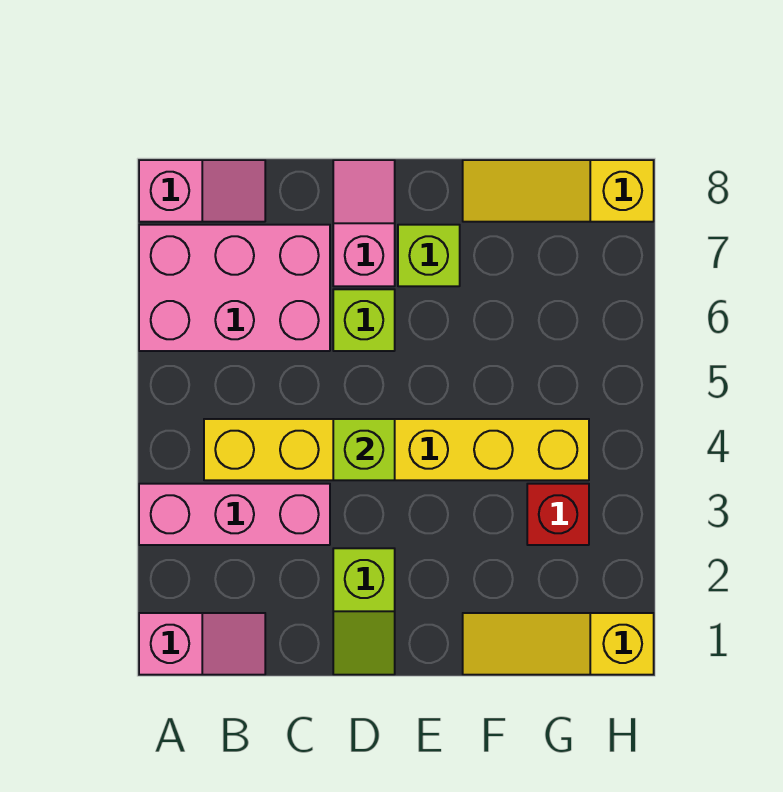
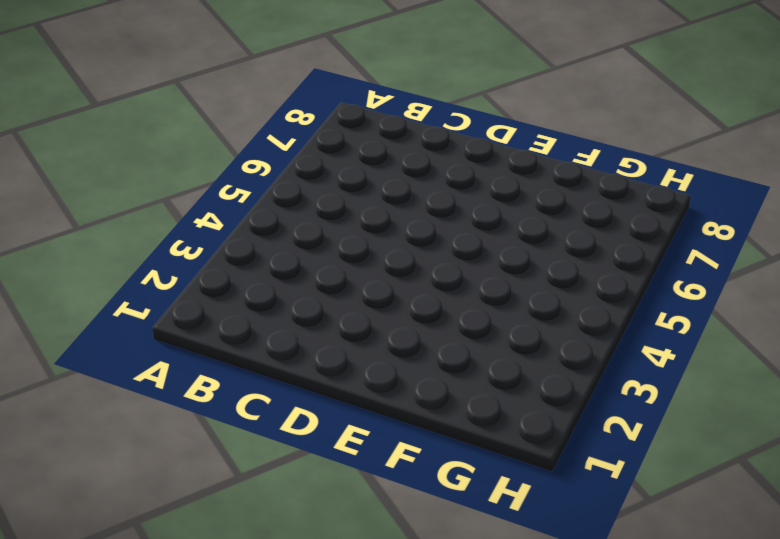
none -> pink 1x2 slope [139,613,265,675]
none -> pink 1x3 brick [139,484,330,545]
none -> pink 2x3 brick [139,225,330,351]

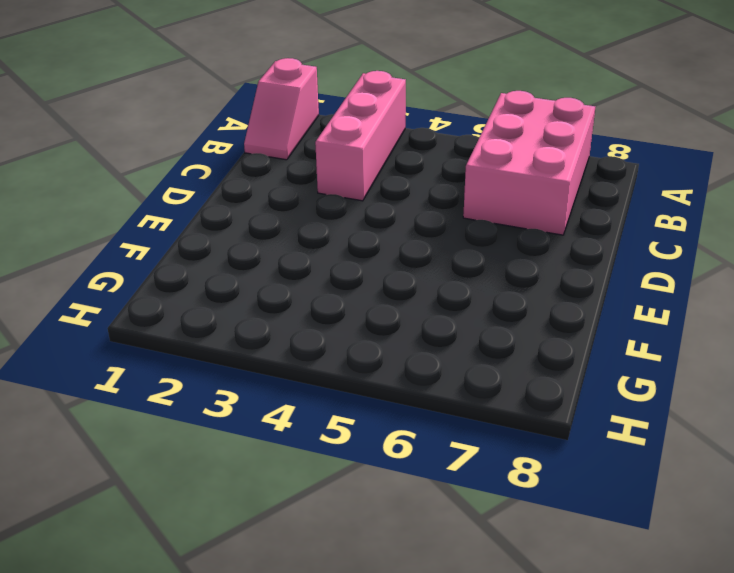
none -> pink 1x2 slope [139,160,265,222]
none -> yellow 1x6 brick [204,419,589,480]
none -> lime 1x2 slope [333,548,395,675]

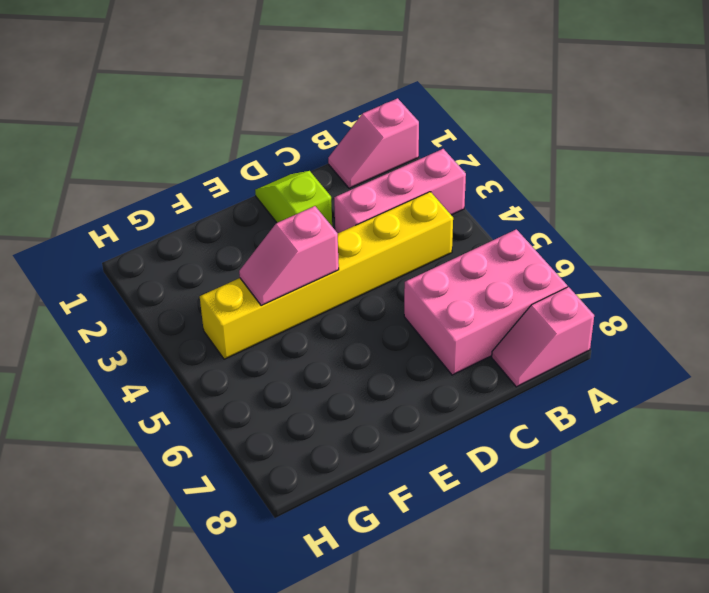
pink 1x2 slope [239,206,339,306] -> pink 1x2 slope turned to [333,160,395,286]
none -> lime 1x1 brick [333,289,395,351]
none -> lime 1x1 brick [398,225,460,286]
none -> yellow 1x3 slope [463,613,654,675]

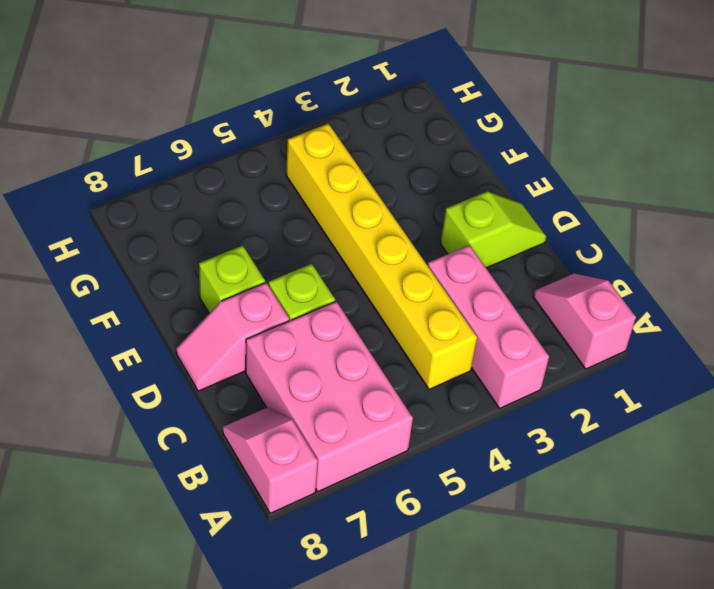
none -> yellow 1x3 slope [463,613,654,675]
none -> yellow 1x3 slope [463,160,654,222]
none -> red 1x1 brick [527,484,589,545]

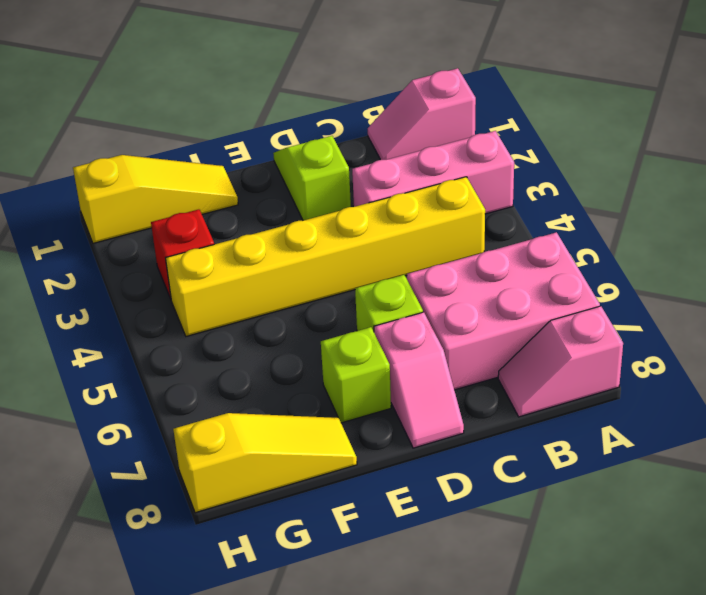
none -> lime 1x1 brick [333,419,395,480]

